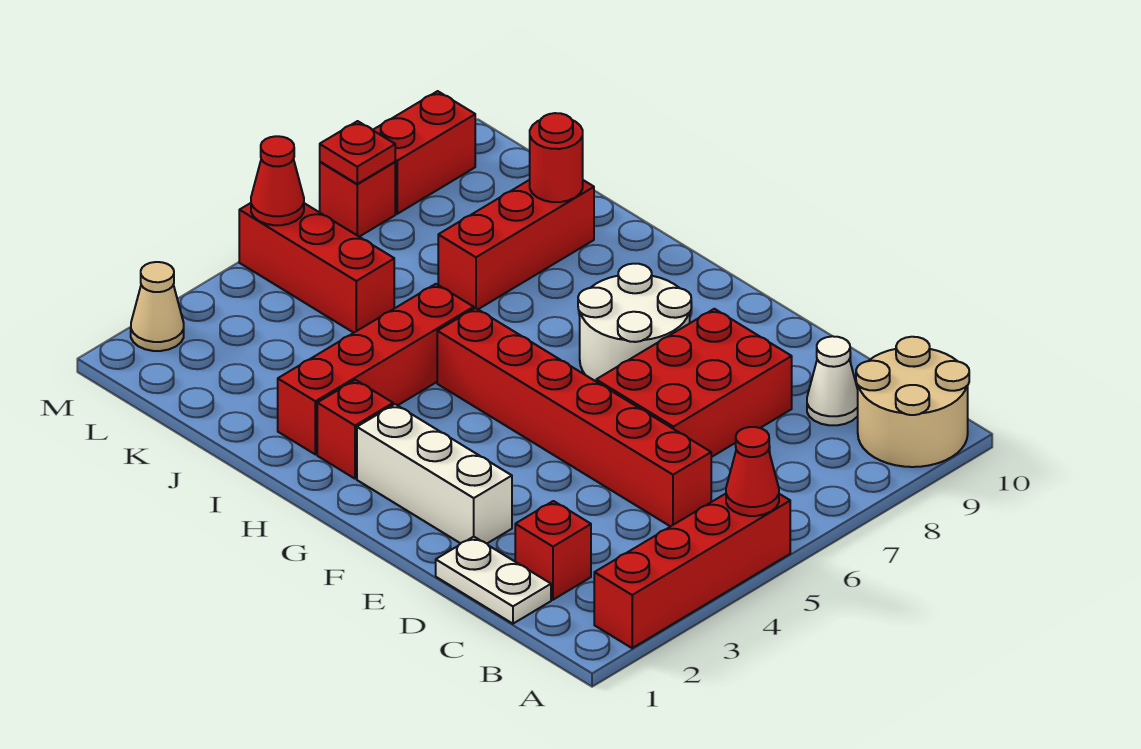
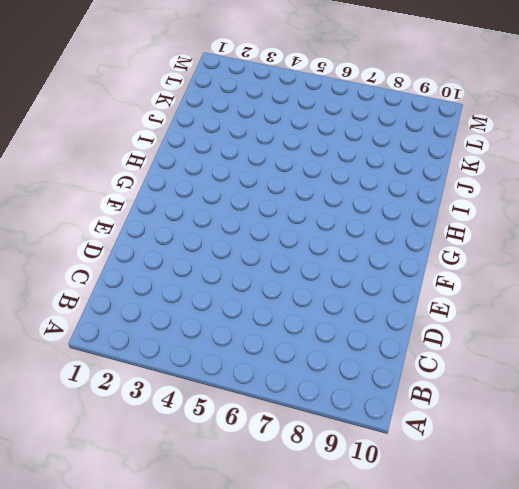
none -> red 1x4 brick [594,494,790,648]
none -> tan 2x2 round brick [856,337,969,467]
none -> white 1x2 plate [436,537,551,624]

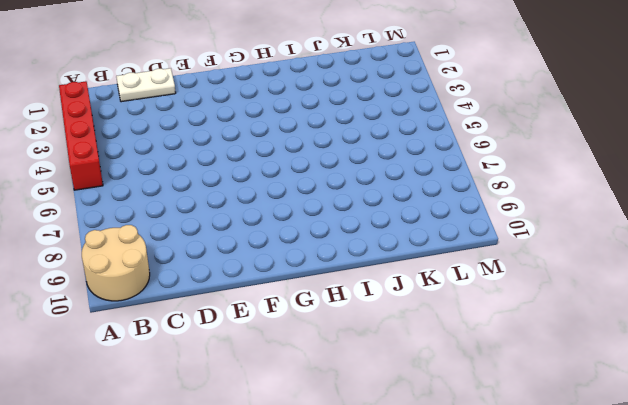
none -> red 1x1 brick [515,501,591,600]
none -> red 1x6 brick [437,308,711,527]
none -> white 1x1 cone [807,336,858,425]

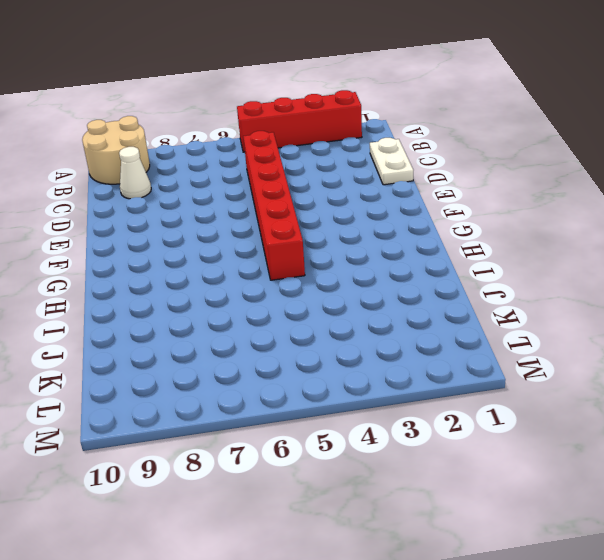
none -> red 1x1 brick [515,501,591,600]
none -> red 2x3 brick [596,309,792,457]
none -> white 1x3 brick [357,404,512,543]

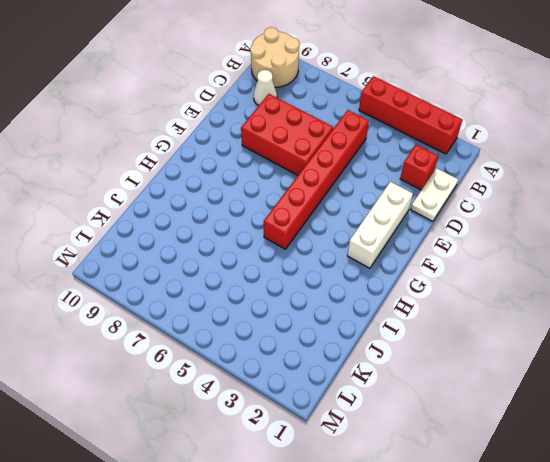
none -> white 2x2 round brick [578,264,691,381]
none -> red 1x1 brick [317,380,393,479]
none -> red 1x4 brick [278,284,474,454]

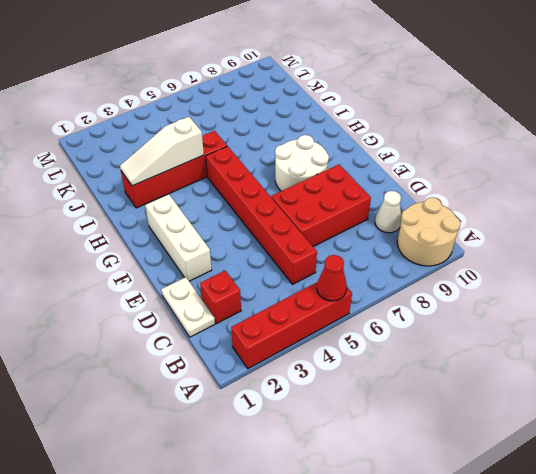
white 1x3 slope [120,117,204,186] -> none
none -> red 1x1 brick [317,380,393,479]
none -> red 1x3 brick [438,180,594,309]
none -> red 1x3 brick [239,203,394,333]

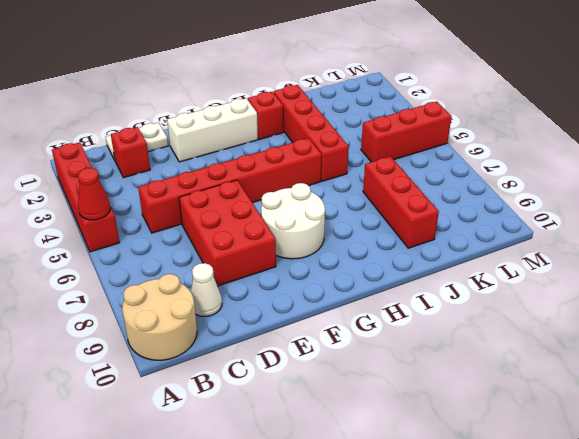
none -> tan 1x1 cone [131,262,184,351]
none -> red 1x1 brick [320,162,395,237]
none -> red 1x2 brick [373,91,475,214]

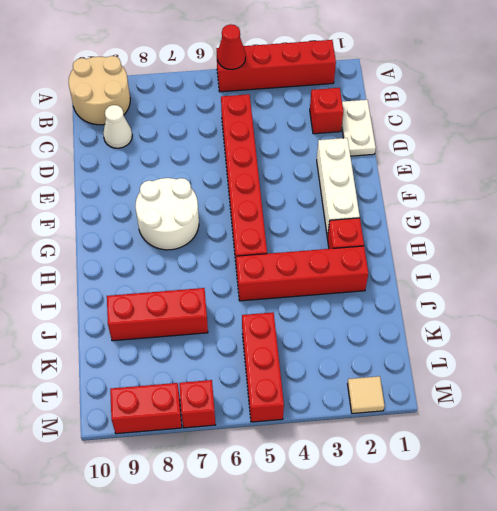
tan 1x1 tile [348,376,385,414] -> tan 1x1 cone [131,262,184,351]
none -> red 2x3 brick [596,309,792,457]
none -> red 1x1 round brick [530,113,583,202]
none -> red 1x1 cone [251,136,304,225]

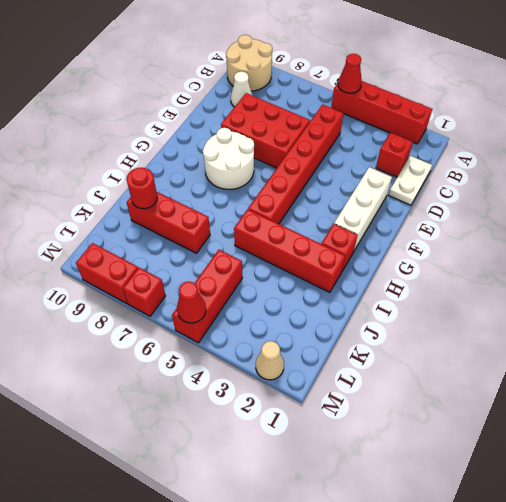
none -> red 1x1 plate [320,121,395,184]

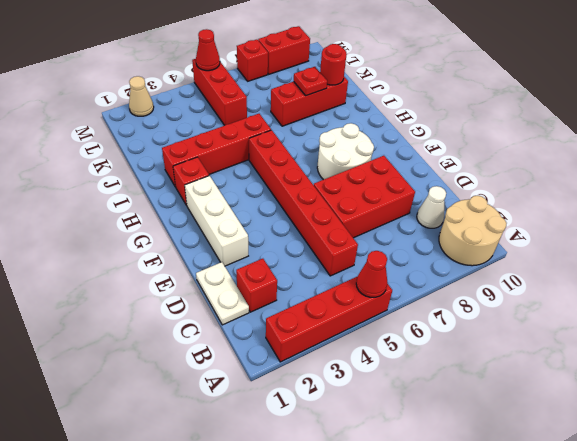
red 1x1 plate [294,67,327,96] -> red 1x1 plate moved to [320,121,395,184]

